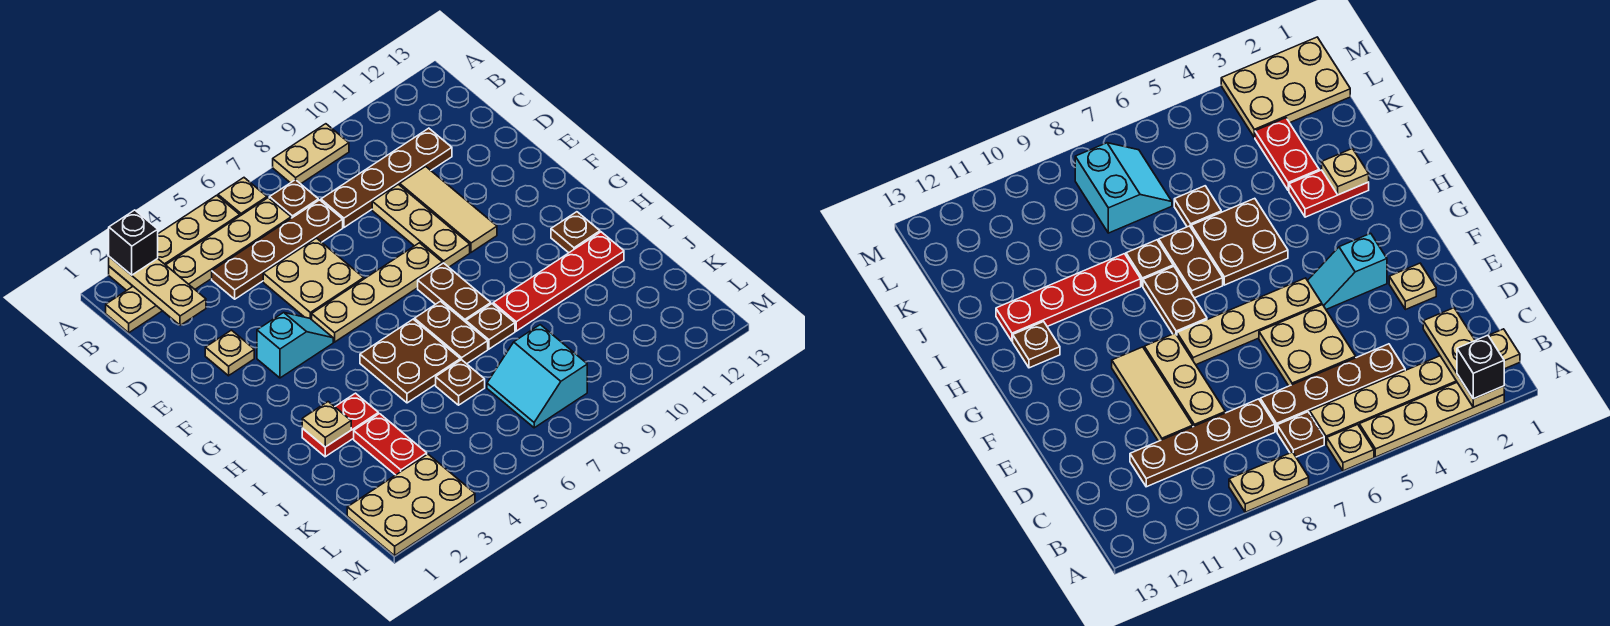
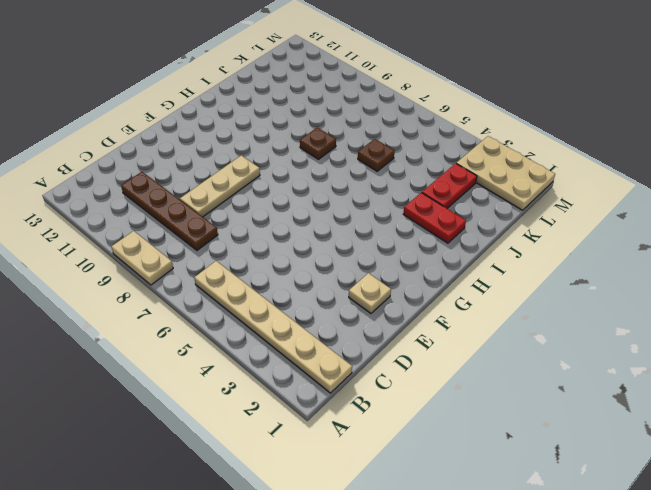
none -> tan 1x4 plate [109,195,240,290]
none -> tan 1x1 plate [218,178,267,216]
none -> brown 1x1 plate [269,180,318,218]

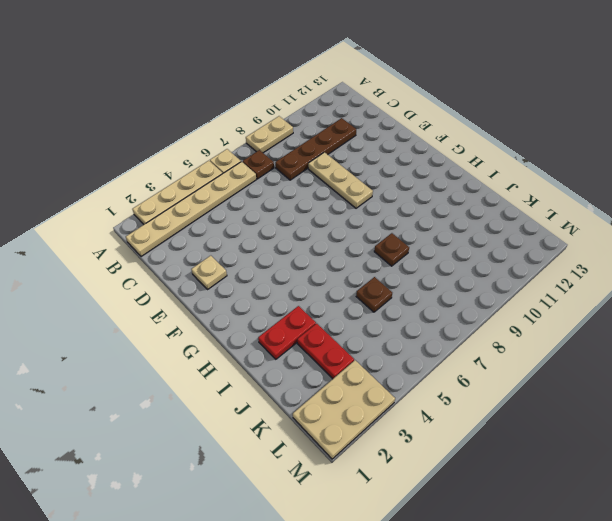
none -> brown 1x4 plate [212,200,343,299]
none -> tan 2x2 plate [263,238,364,320]
none -> tan 1x3 tile [400,166,497,252]

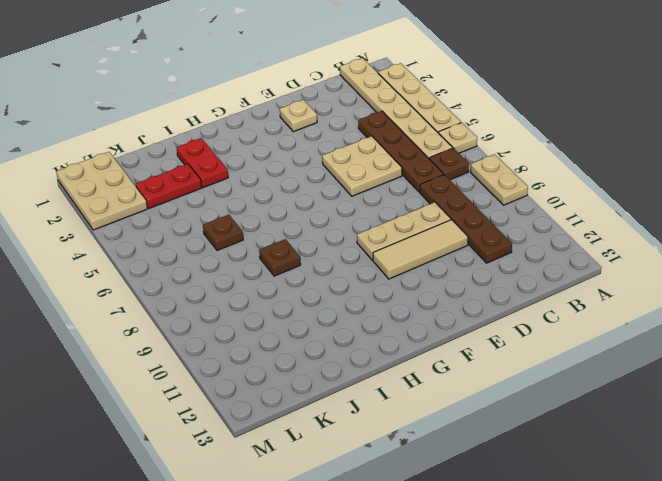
none -> cyan 1x2 slope [257,312,333,378]
none -> tan 1x4 plate [312,243,442,342]
none -> brown 1x2 plate [418,263,491,322]

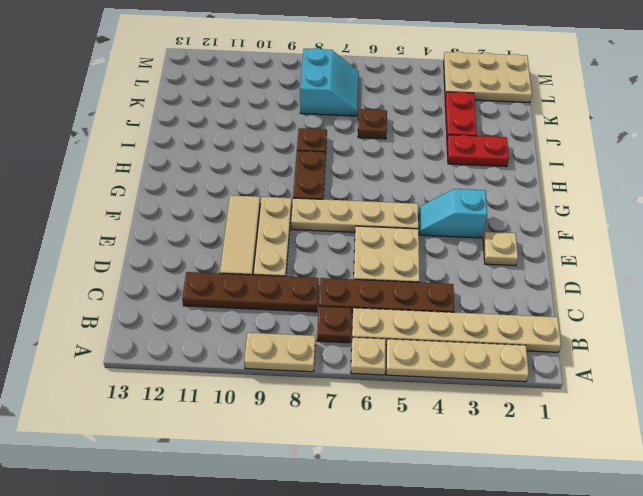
none -> brown 2x2 plate [360,319,460,403]
none -> brown 1x2 plate [414,301,488,364]
none -> brown 1x1 plate [551,212,600,253]

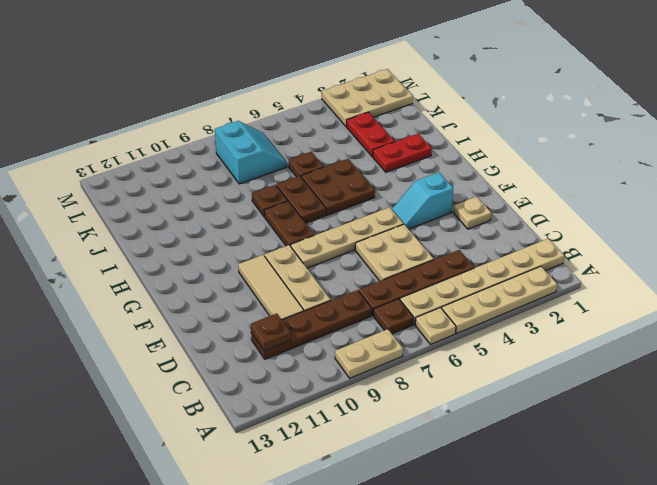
brown 1x1 plate [251,313,291,351] -> brown 1x1 plate moved to [551,212,600,253]
none -> red 1x4 plate [493,232,624,331]
none -> tan 1x3 plate [109,257,206,325]
none -> tan 1x1 plate [302,402,351,447]

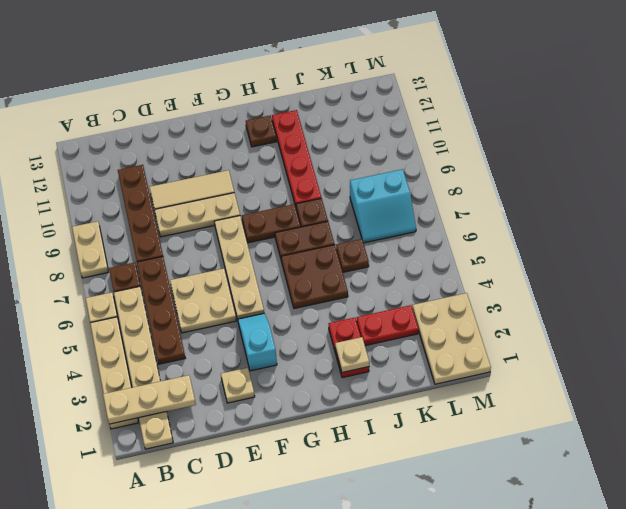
none -> black 1x1 brick [109,210,158,275]

